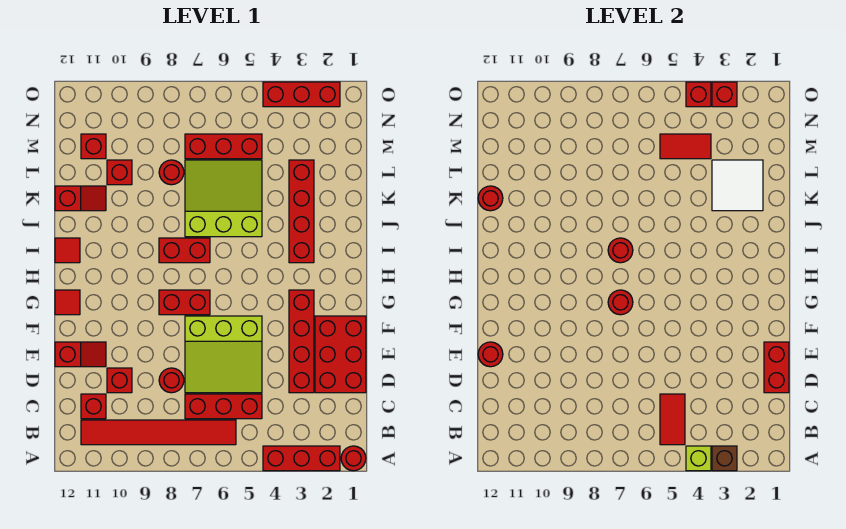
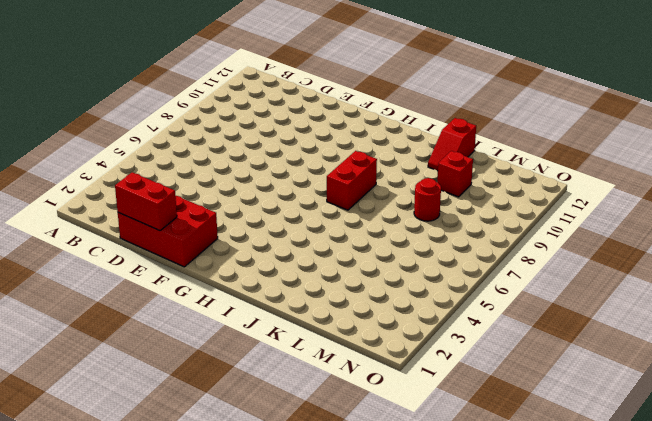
none -> red 1x1 round brick [341,446,366,471]
none -> red 1x3 brick [263,446,340,471]
none -> red 1x6 tile [81,420,236,445]
none -> red 1x3 brick [185,394,262,419]

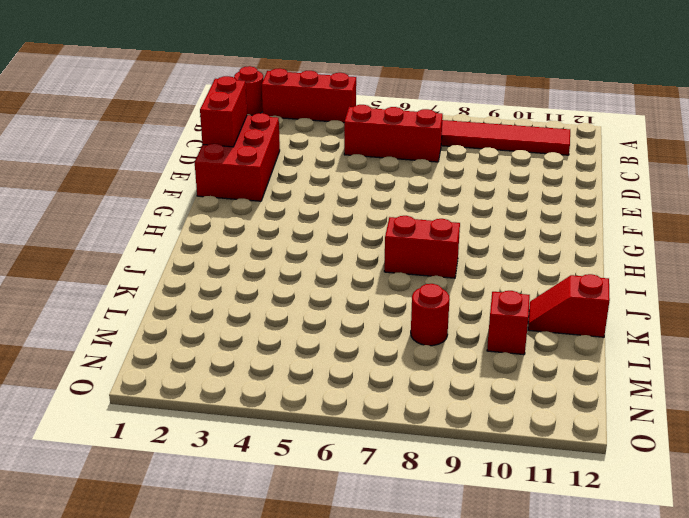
none -> red 1x1 brick [81,394,106,419]
none -> red 1x4 brick [289,290,314,393]
none -> lime 3x3 slope [185,316,262,393]
none -> red 1x1 round brick [159,368,184,393]

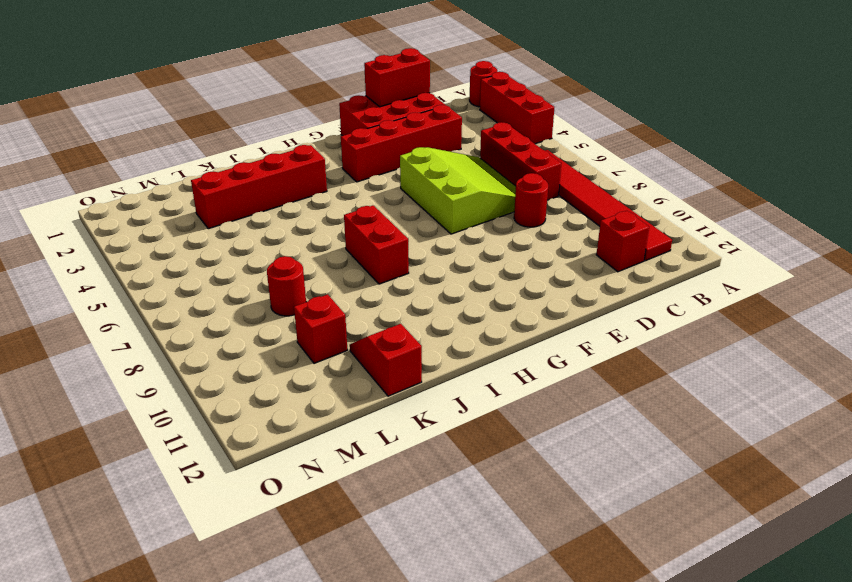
none -> red 1x1 brick [107,368,132,393]
none -> red 1x2 slope [55,342,106,367]
none -> red 1x2 brick [159,290,210,315]
none -> red 1x1 tile [55,290,80,315]

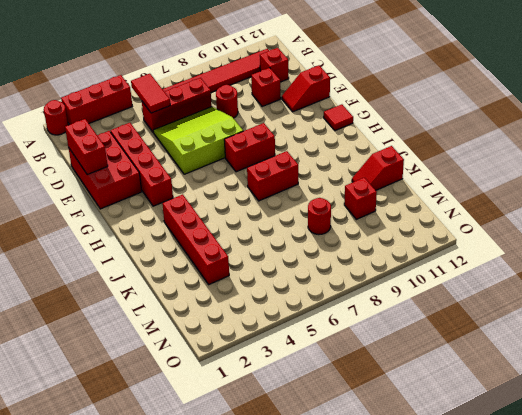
none -> red 1x1 tile [55,238,80,263]
none -> lime 3x3 slope [185,160,262,237]
none -> red 1x3 brick [185,134,262,159]
none -> red 1x1 brick [81,134,106,159]

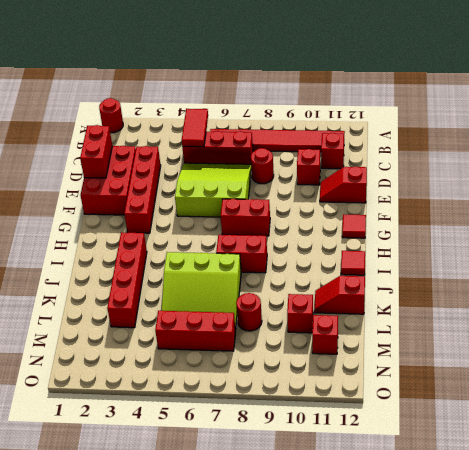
none -> red 1x3 brick [263,446,340,471]
none -> red 1x3 brick [263,82,340,107]
none -> brown 1x1 brick [712,446,737,471]
none -> lime 1x1 brick [686,446,711,471]

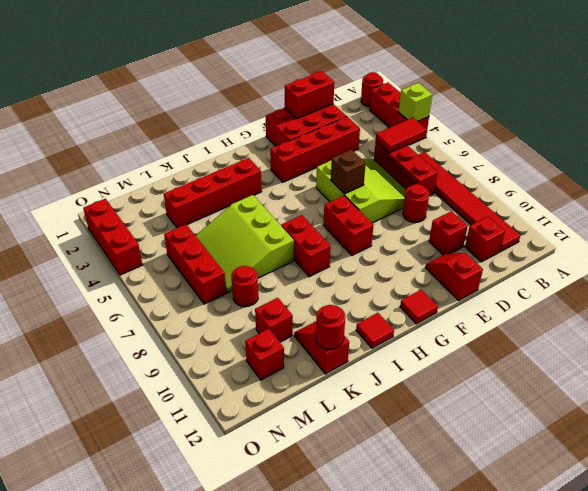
brown 1x1 brick [331,150,366,194] -> brown 1x1 brick moved to [712,446,737,471]
none -> red 1x1 round brick [478,342,503,367]
none -> red 1x1 round brick [608,290,633,315]
none -> red 1x1 round brick [608,238,633,263]
none -> white 2x2 tile [712,160,763,211]

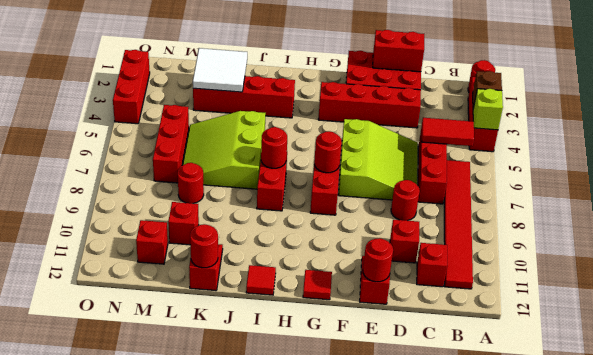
none -> red 1x2 tile [660,134,711,159]
none -> red 1x1 brick [712,82,737,107]
none -> red 1x1 brick [686,82,711,107]

